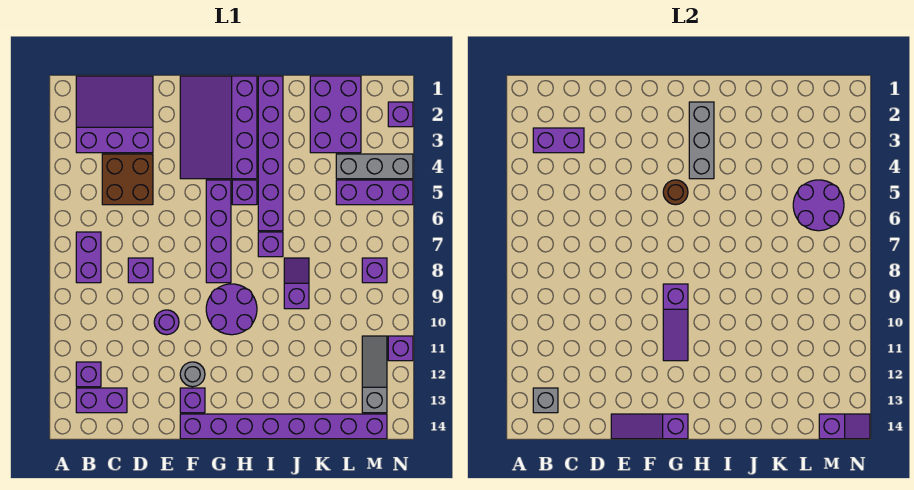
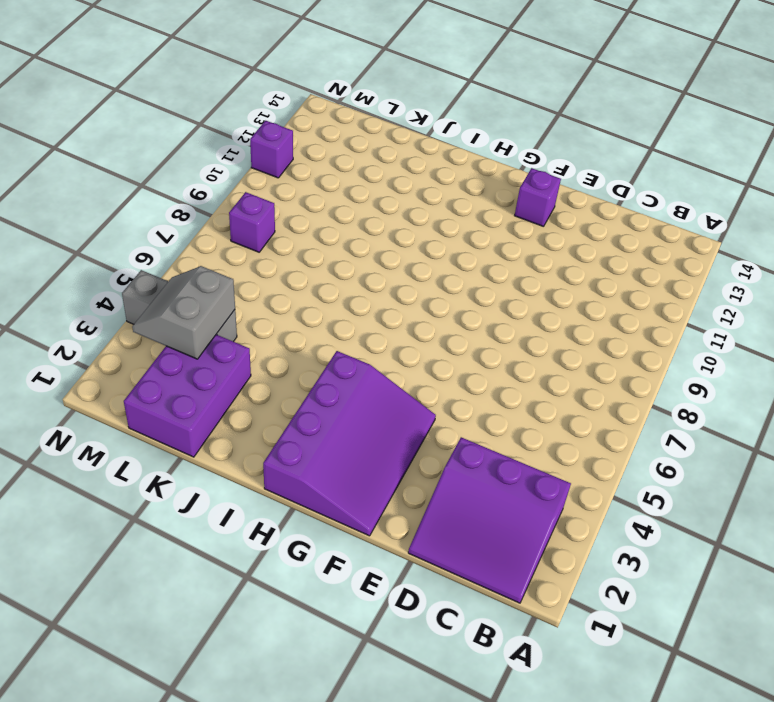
grey 2x2 slope [132,266,235,359] -> none
none -> purple 1x2 brick [76,232,101,283]
none -> purple 1x1 brick [76,362,101,387]
none -> purple 1x2 brick [76,388,127,413]
none -> brown 2x2 brick [102,154,153,205]

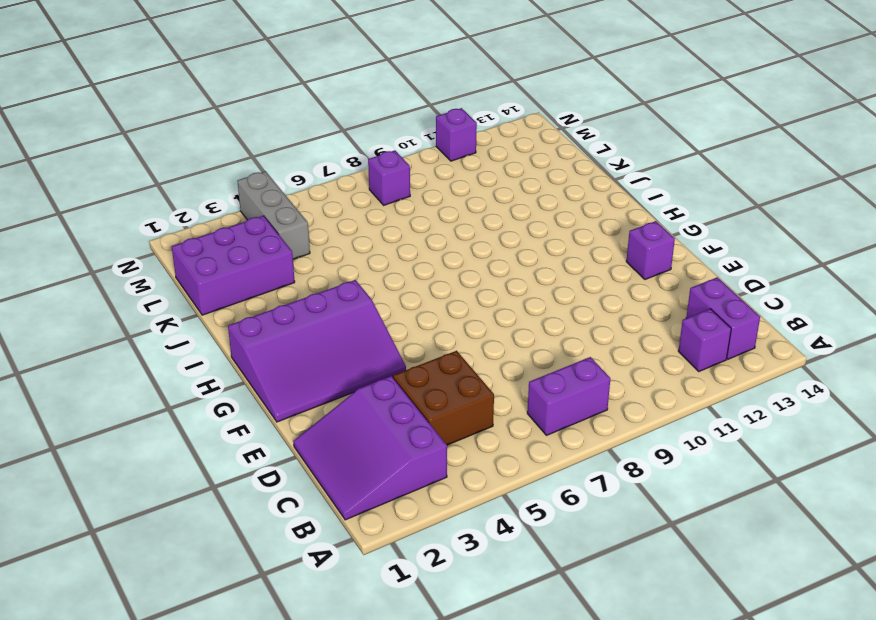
none -> purple 1x1 brick [128,258,153,283]
none -> purple 1x1 round brick [154,310,179,335]
none -> grey 1x1 round brick [180,362,205,387]
none -> purple 1x8 brick [180,414,387,439]

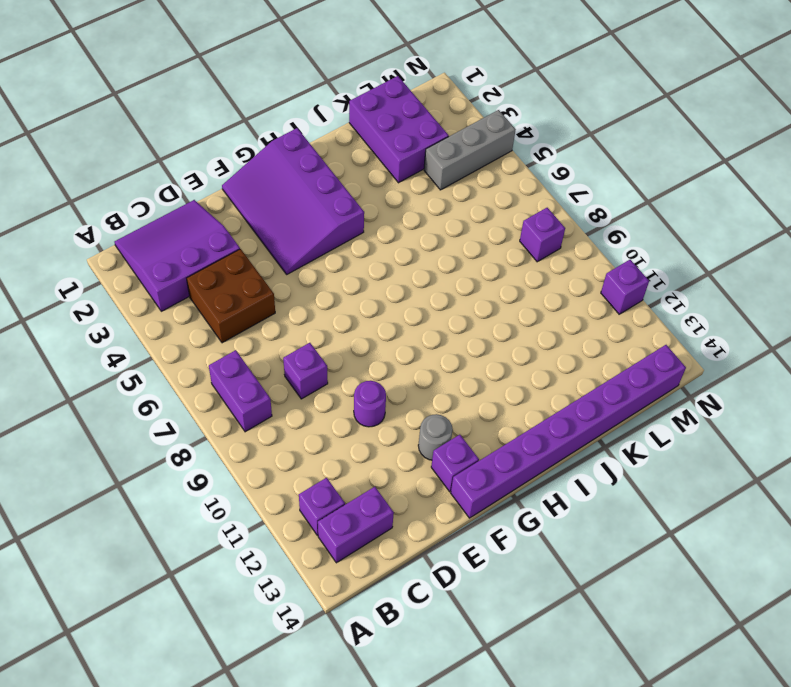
none -> purple 1x4 brick [206,180,231,283]
none -> purple 2x2 round brick [206,284,257,335]
none -> purple 1x1 brick [232,180,257,205]
none -> purple 1x6 brick [258,76,283,231]

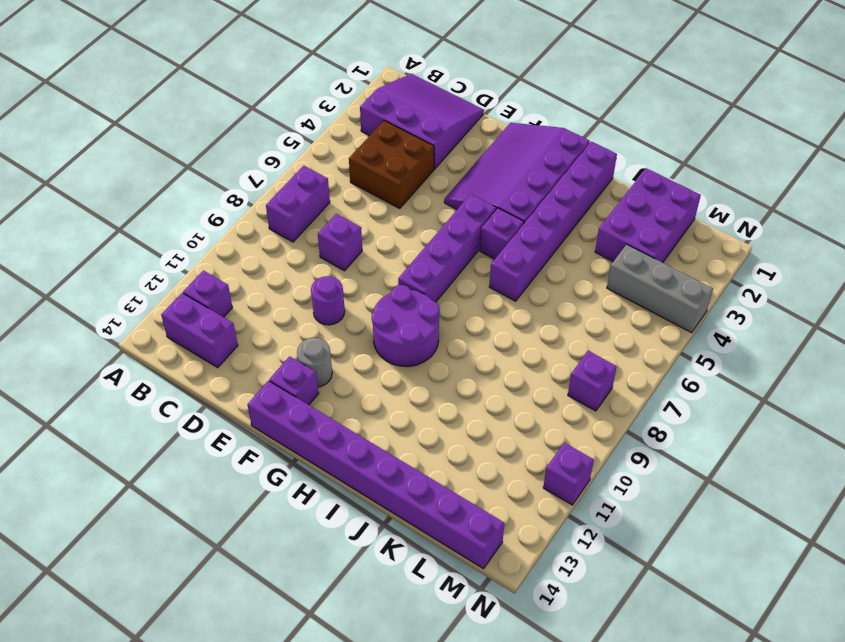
none -> purple 1x1 brick [258,232,283,257]
none -> purple 1x2 slope [284,258,309,309]
none -> purple 1x3 brick [336,180,413,205]
none -> grey 1x3 slope [362,336,387,413]

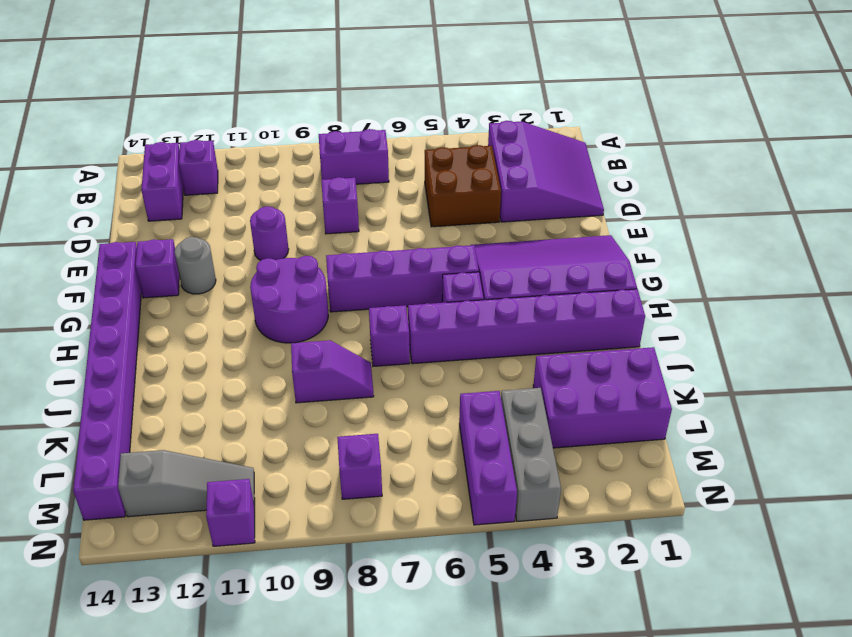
none -> purple 1x1 brick [388,102,413,127]
none -> purple 1x2 brick [533,128,584,153]
none -> grey 1x1 brick [533,388,558,413]
none -> purple 1x3 slope [611,414,688,439]

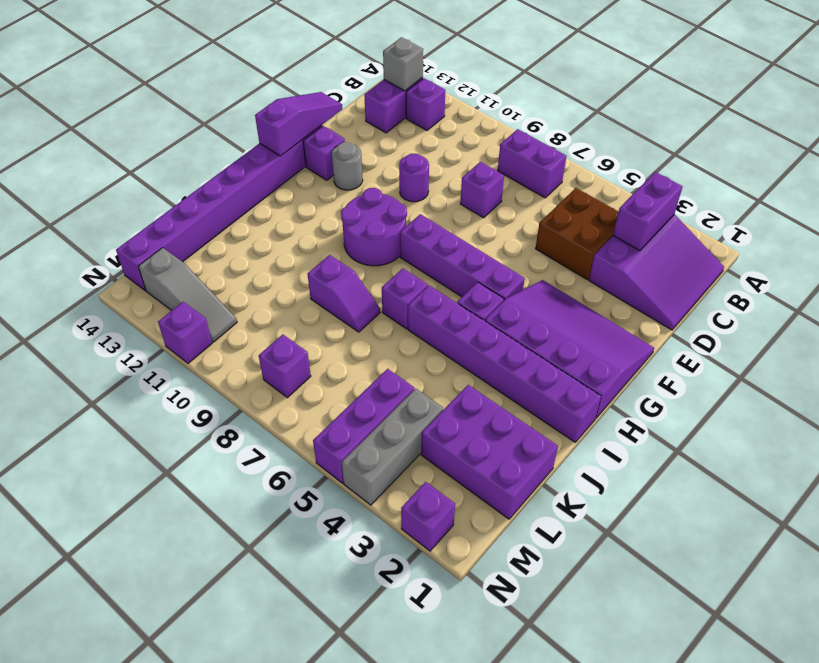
none -> brown 1x1 round brick [663,180,688,205]
none -> purple 1x3 slope [663,284,688,361]
none -> grey 1x3 brick [689,102,714,179]
none -> purple 2x2 round brick [793,180,844,231]

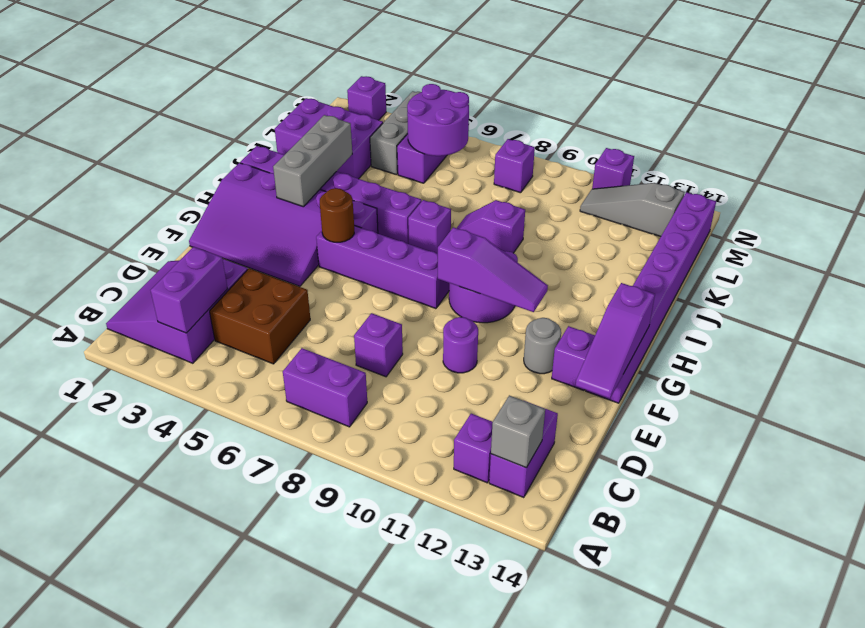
grey 1x3 brick [273,115,352,207] -> grey 1x3 brick turned to [689,102,714,179]
none -> purple 1x2 slope [819,414,870,439]

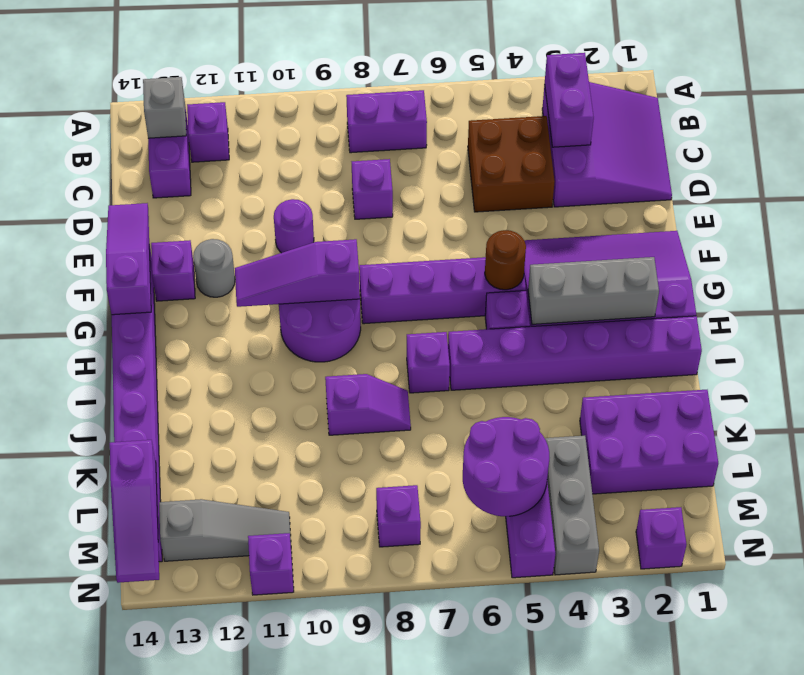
purple 1x3 slope [110,440,159,583] -> purple 1x2 slope [819,414,870,439]

